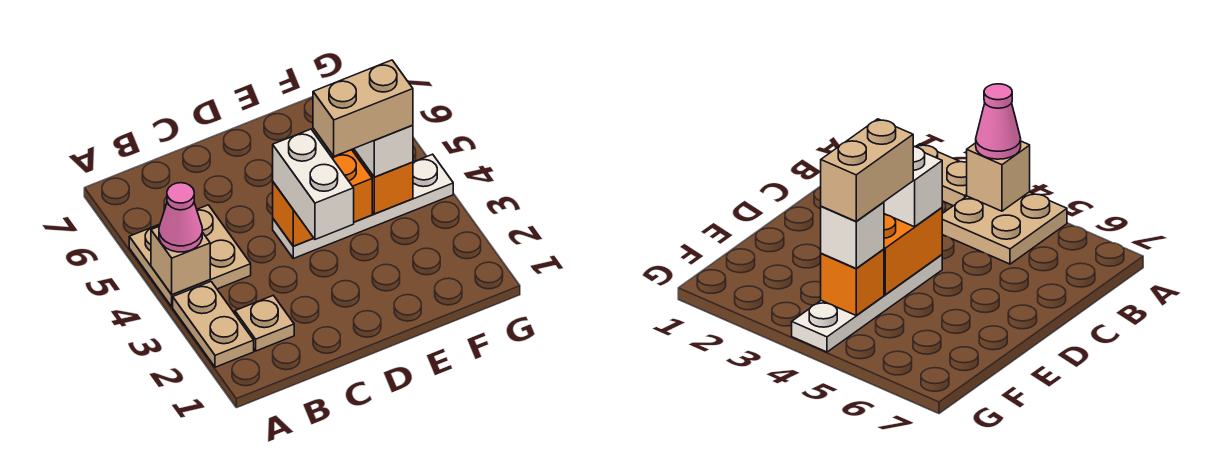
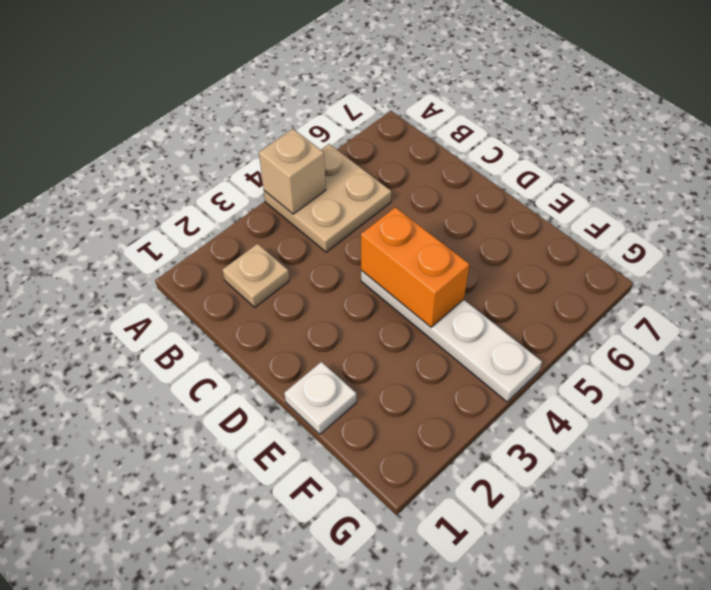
white 1x1 plate [284,362,356,434] -> none
none -> tan 1x2 plate [173,282,254,367]
none -> orange 1x1 brick [354,150,413,214]

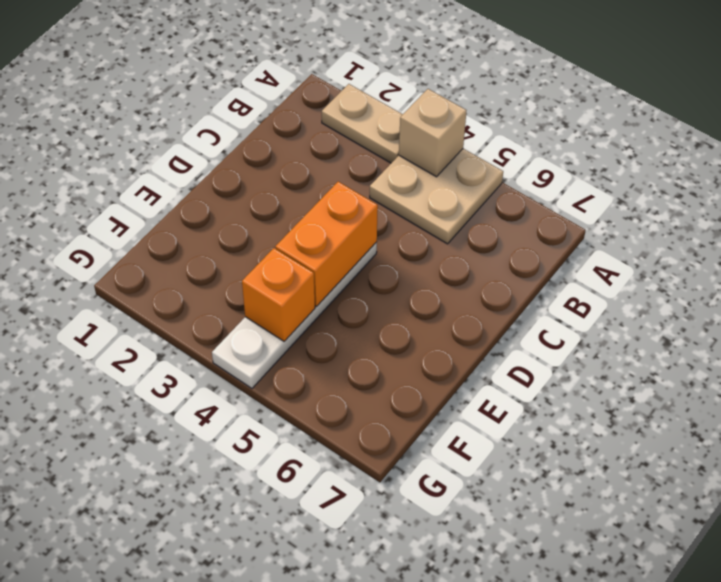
none -> tan 1x1 plate [235,295,294,351]
none -> pink 1x1 cone [159,183,202,252]

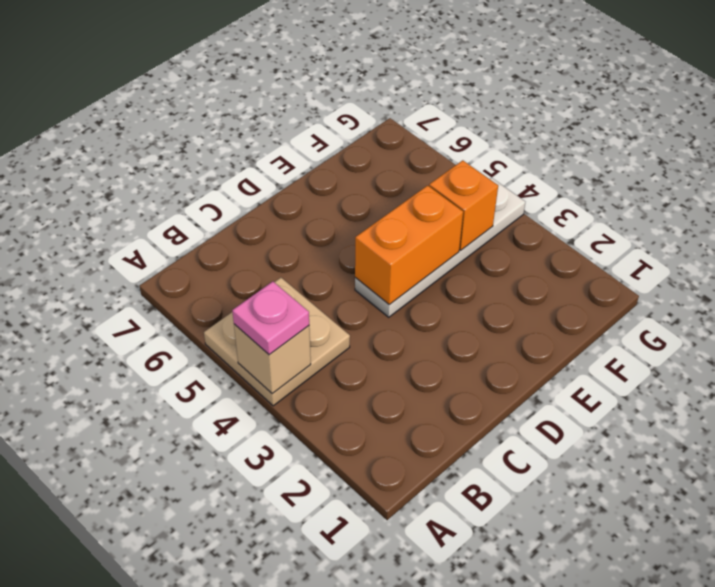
pink 1x1 plate [232,282,309,355] -> pink 1x1 cone [159,183,202,252]
none -> tan 1x2 plate [173,282,254,367]
none -> tan 1x1 plate [235,295,294,351]

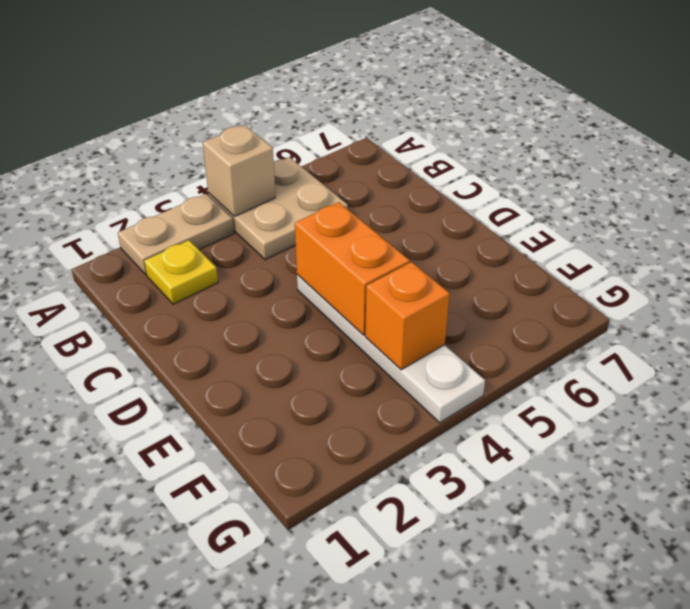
yellow 1x1 plate [144,240,218,304] -> tan 1x1 plate [235,295,294,351]
none -> pink 1x1 cone [159,183,202,252]
none -> white 1x2 brick [272,129,354,239]

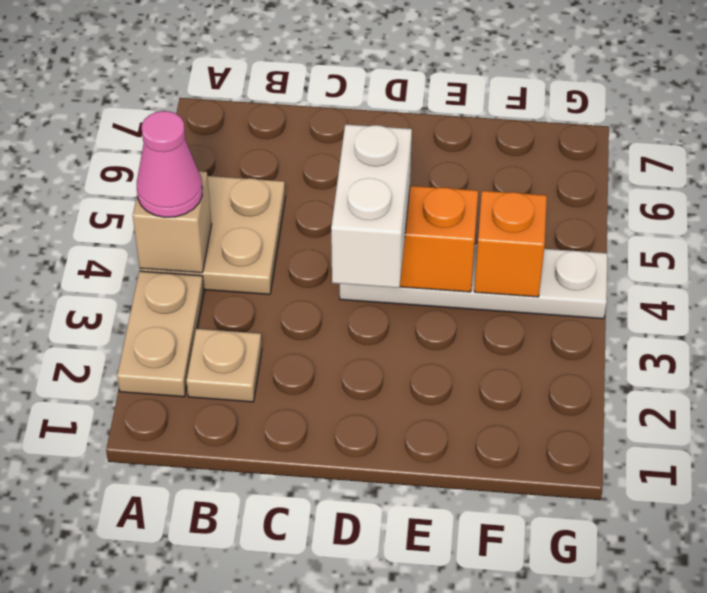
none -> white 1x1 brick [354,125,413,177]
none -> tan 1x2 brick [313,60,413,156]

